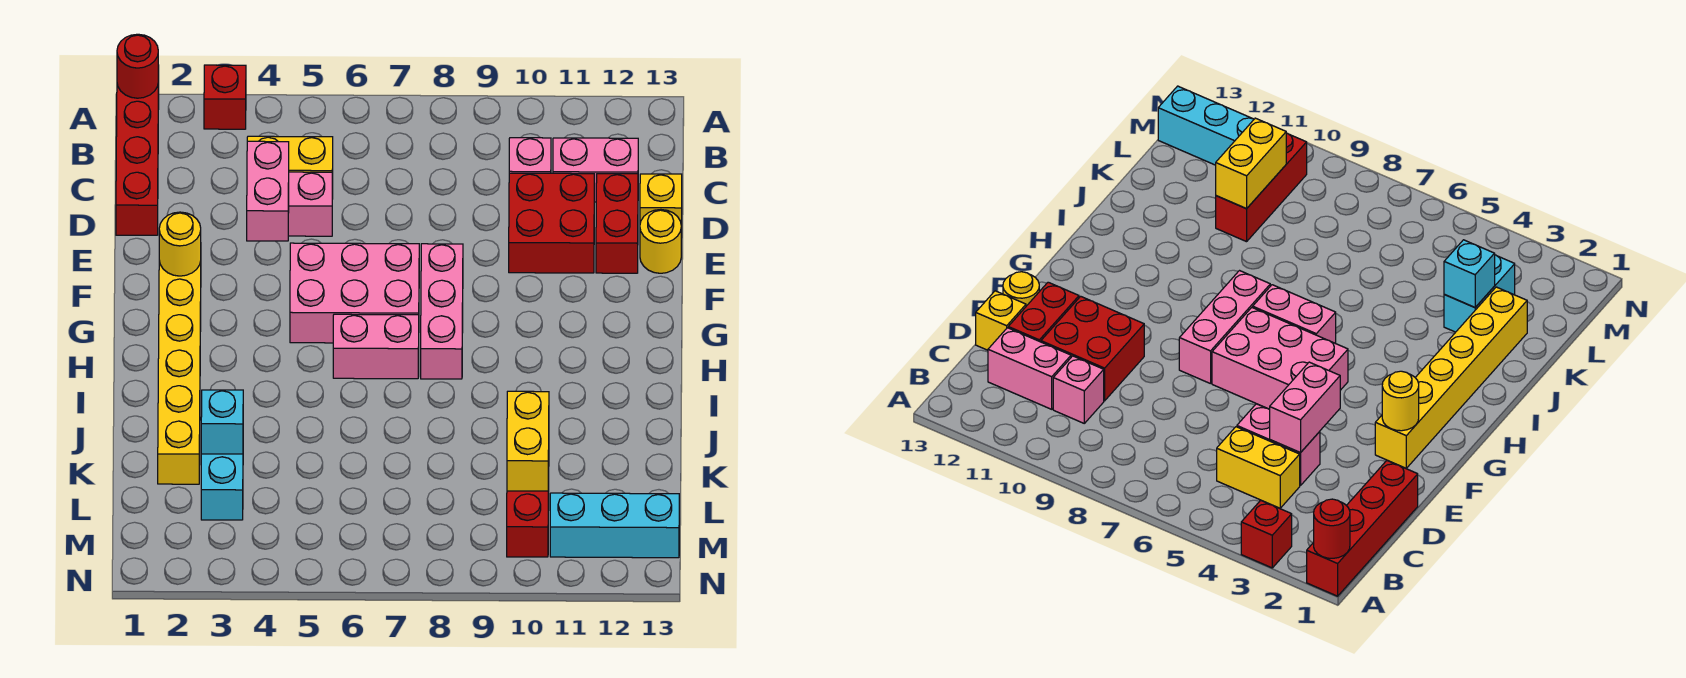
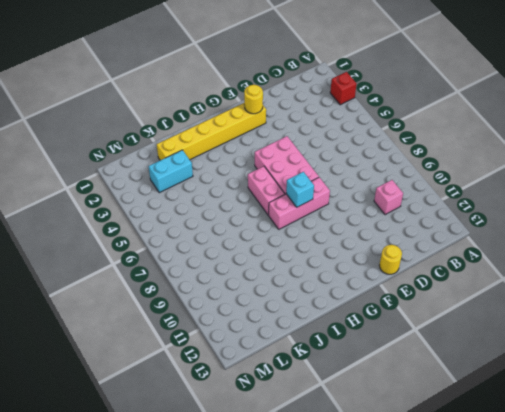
cyan 1x1 brick [286,172,314,207] -> cyan 1x1 brick moved to [201,390,243,454]
none -> red 1x4 brick [116,65,159,235]
none -> yellow 1x2 brick [247,136,333,199]
none -> pink 1x2 brick [553,138,638,202]

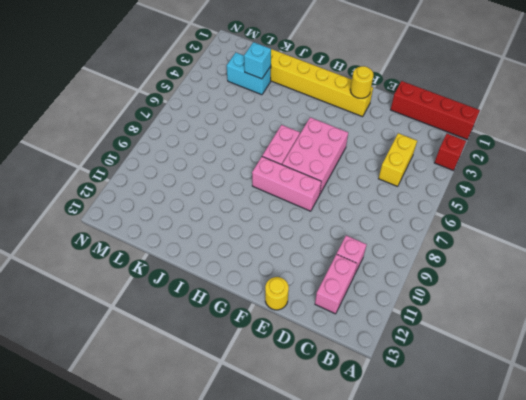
none -> pink 1x2 brick [288,172,332,236]
none -> red 2x2 brick [509,173,594,273]
none -> red 1x2 brick [596,174,638,273]

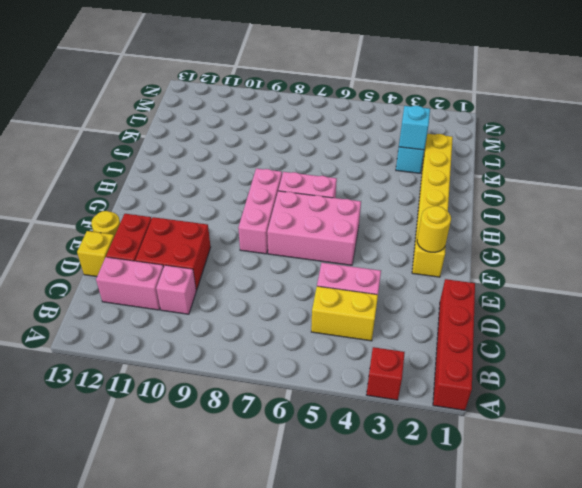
none -> red 1x3 brick [507,481,549,557]
none -> cyan 1x3 brick [550,493,679,558]
none -> red 1x1 round brick [117,34,158,98]

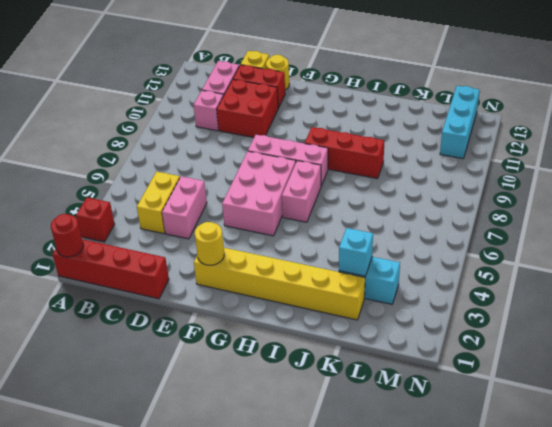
red 1x3 brick [305,127,385,179] -> red 1x3 brick moved to [507,481,549,557]
none -> pink 1x2 brick [247,141,289,241]
none -> yellow 1x2 brick [507,391,549,491]

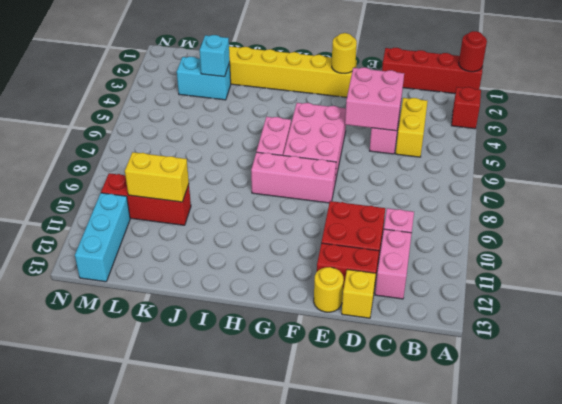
pink 2x2 brick [345,67,404,131] -> pink 1x2 brick [247,141,289,241]

